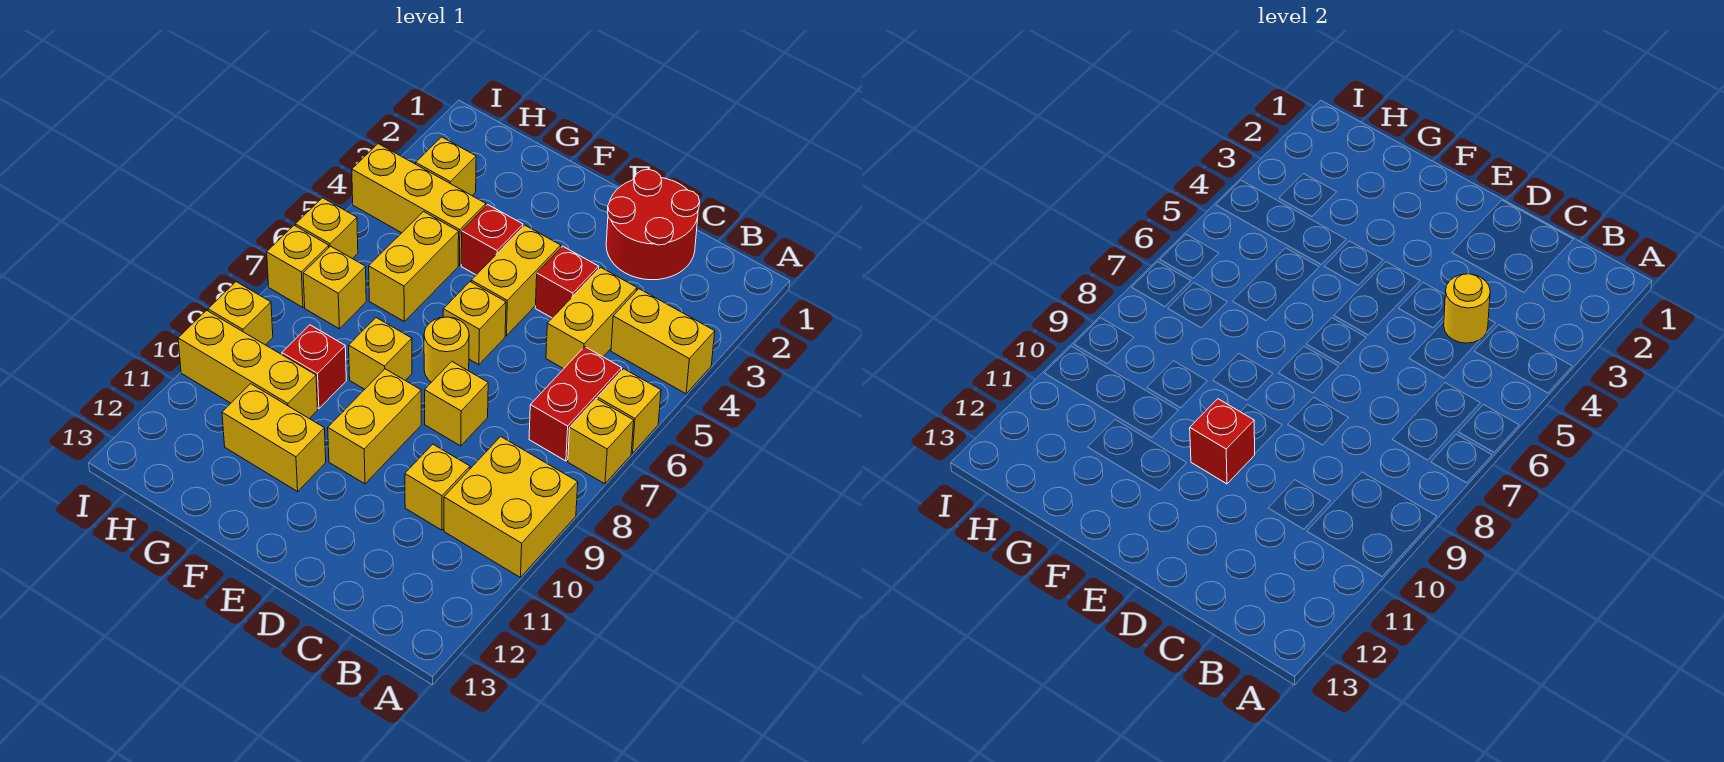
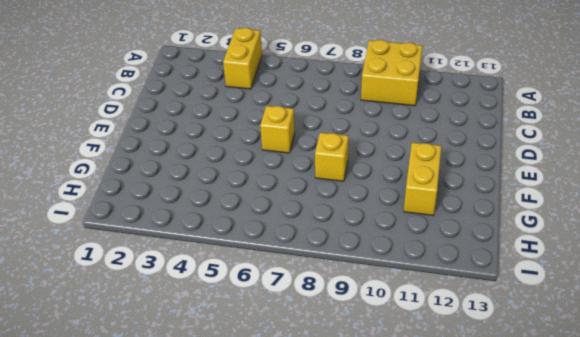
none -> yellow 1x1 brick [597,369,661,453]
none -> yellow 1x1 brick [568,399,634,484]
none -> red 1x2 brick [529,347,622,461]

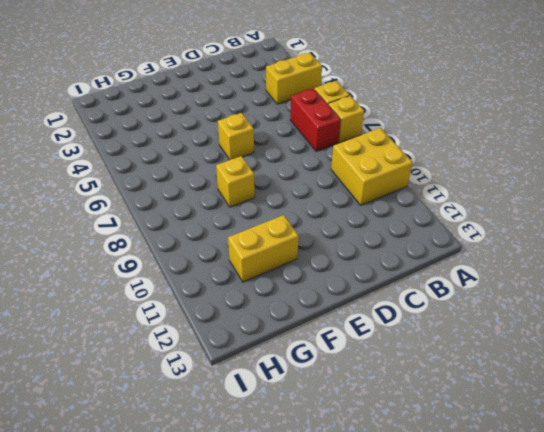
none -> red 2x2 round brick [606,170,700,280]
none -> yellow 1x2 brick [546,267,637,369]
none -> yellow 1x1 brick [405,444,470,530]

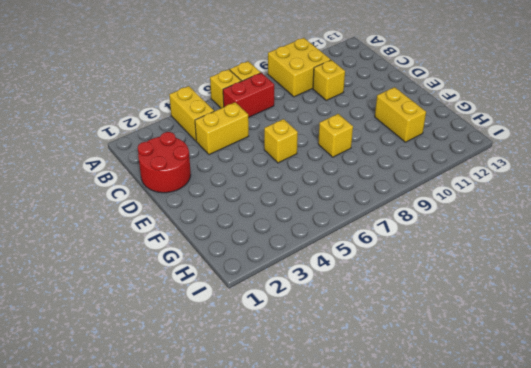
none -> red 1x1 brick [535,246,599,318]
none -> yellow 1x1 brick [425,362,488,446]
none -> yellow 1x2 brick [471,225,561,336]

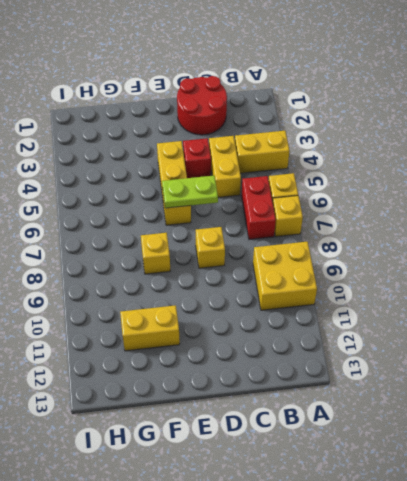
lime 1x2 plate [162,176,218,208] -> none
none -> yellow 1x1 brick [405,444,470,530]
none -> yellow 1x1 round brick [424,317,469,382]
none -> yellow 1x2 brick [328,369,421,484]

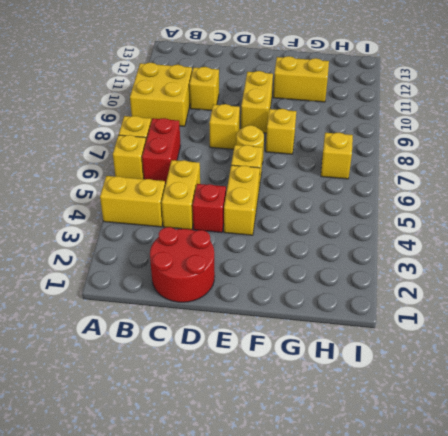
none -> red 1x1 brick [461,205,523,275]
none -> yellow 1x3 brick [352,144,486,265]
none -> yellow 1x2 brick [369,212,459,321]

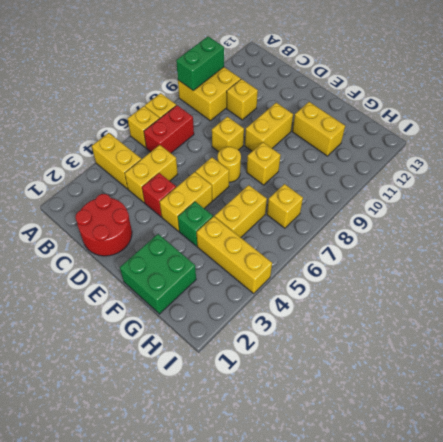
green 1x2 brick [176,36,224,90] -> none
green 2x2 brick [120,234,196,314] -> none
green 1x1 brick [178,202,213,246] -> red 1x1 brick [461,205,523,275]
none -> red 1x1 brick [282,325,346,409]
none -> yellow 1x3 brick [178,310,318,419]
none -> yellow 1x1 brick [416,137,476,195]

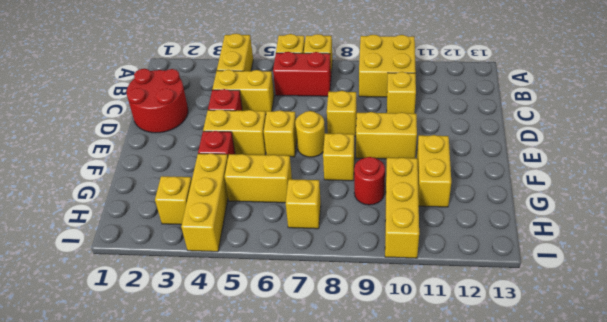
red 1x1 round brick [354,157,385,205] -> red 1x1 brick [282,325,346,409]
none -> yellow 1x1 brick [295,198,358,259]
none -> yellow 1x1 brick [267,225,329,307]
none -> yellow 1x1 brick [208,282,273,345]

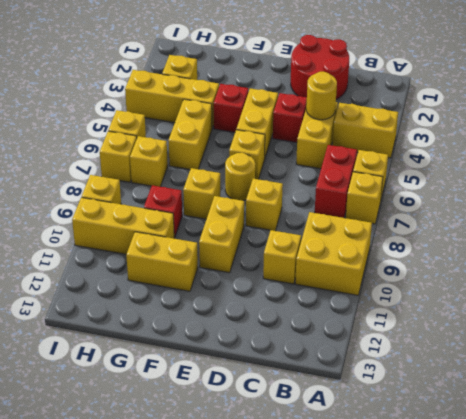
none -> red 1x1 brick [1190,399,1255,484]

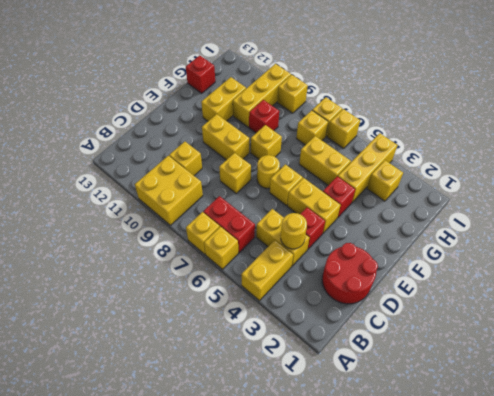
red 1x1 brick [186,55,215,93] -> red 1x1 brick moved to [1190,399,1255,484]

